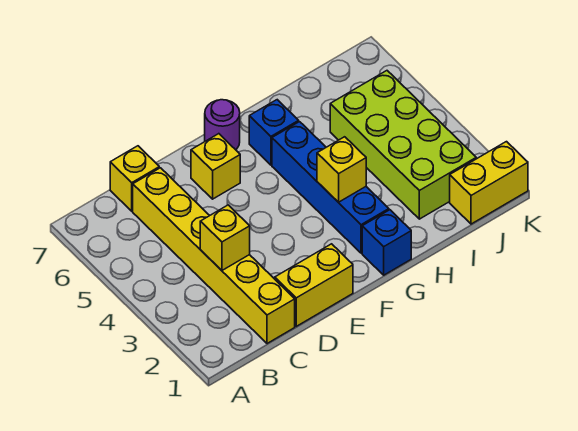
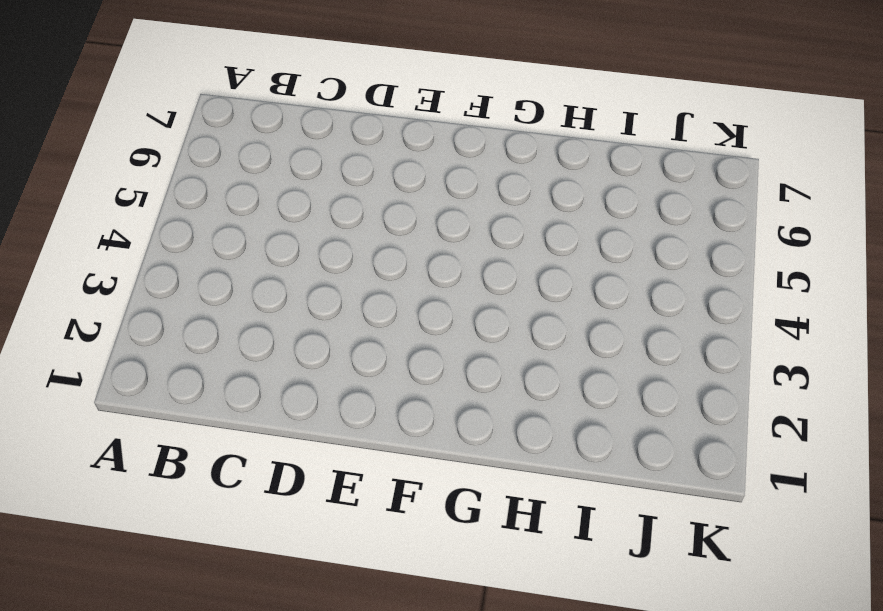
none -> yellow 1x6 brick [133,168,295,344]
none -> yellow 1x1 brick [110,146,159,211]
none -> yellow 1x2 brick [275,244,353,326]

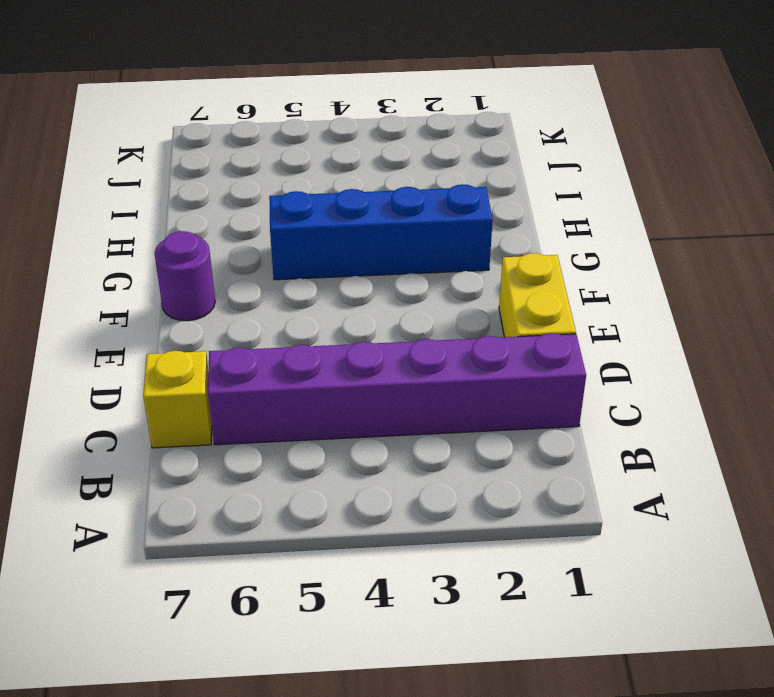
purple 1x6 brick [208,333,586,445] -> yellow 1x6 brick [133,168,295,344]
none -> yellow 1x1 brick [191,134,240,199]
none -> blue 1x1 brick [362,210,411,275]
none -> blue 1x1 brick [249,100,299,165]

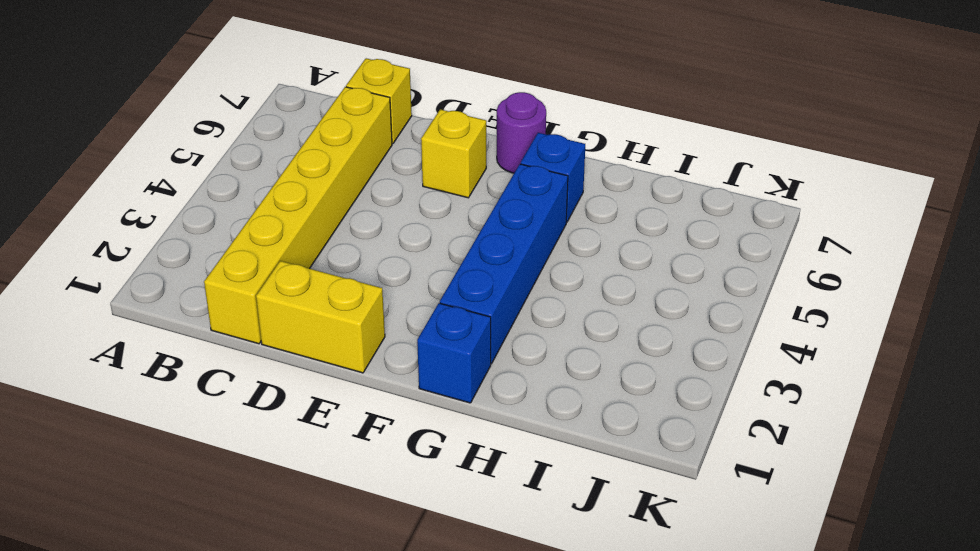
none -> lime 2x4 brick [330,71,476,219]
none -> yellow 1x2 brick [450,142,528,224]
none -> yellow 1x1 brick [200,205,250,270]

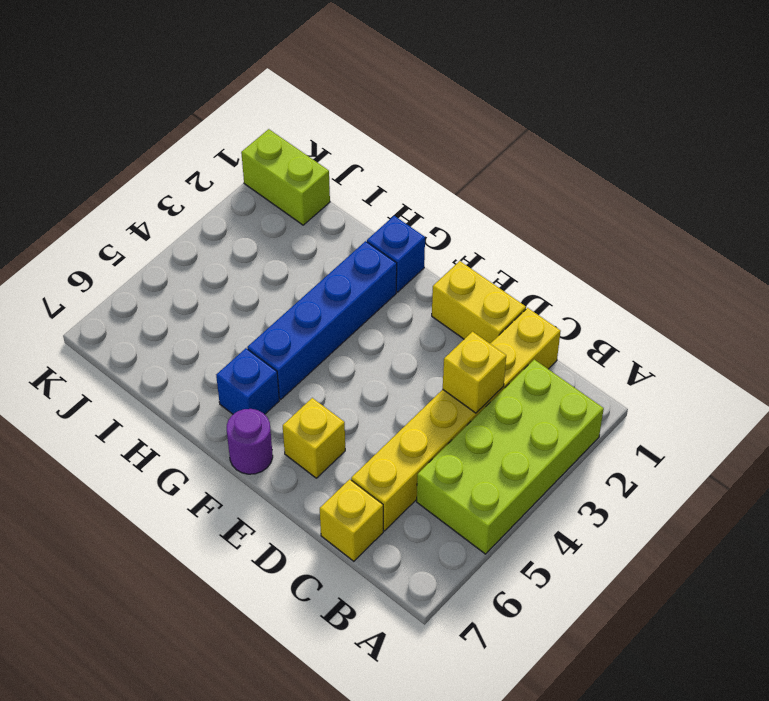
lime 2x4 brick [417,360,604,554] -> lime 2x4 brick moved to [330,71,476,219]
lime 1x2 brick [241,129,330,225] -> yellow 1x2 brick [450,142,528,224]
none -> yellow 1x1 brick [317,137,366,202]

